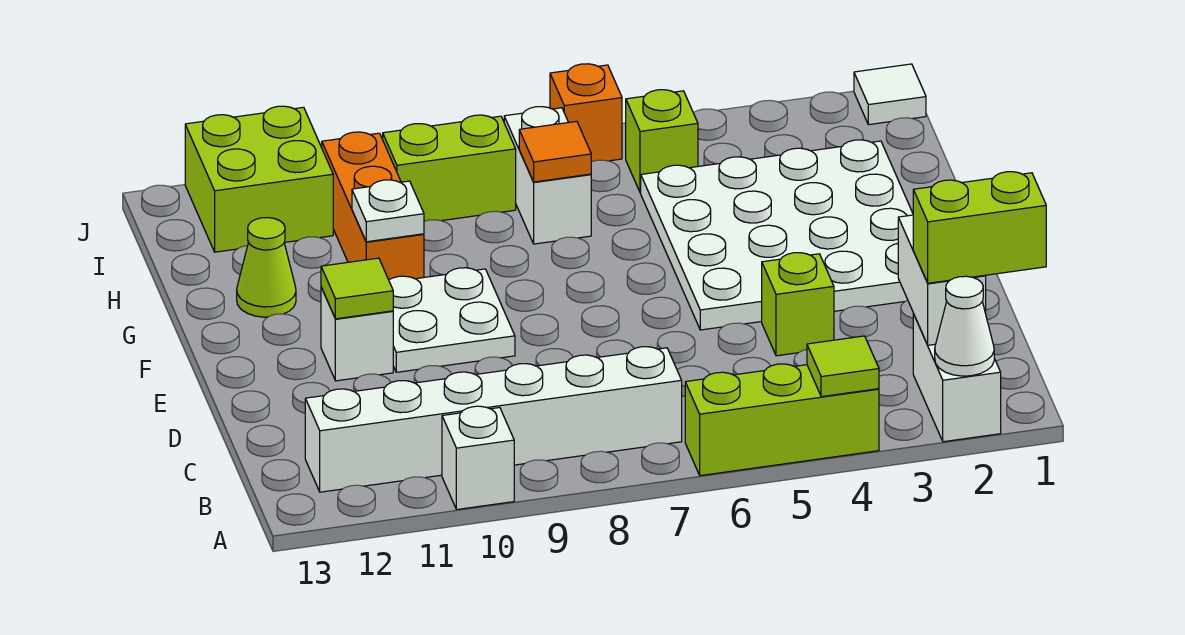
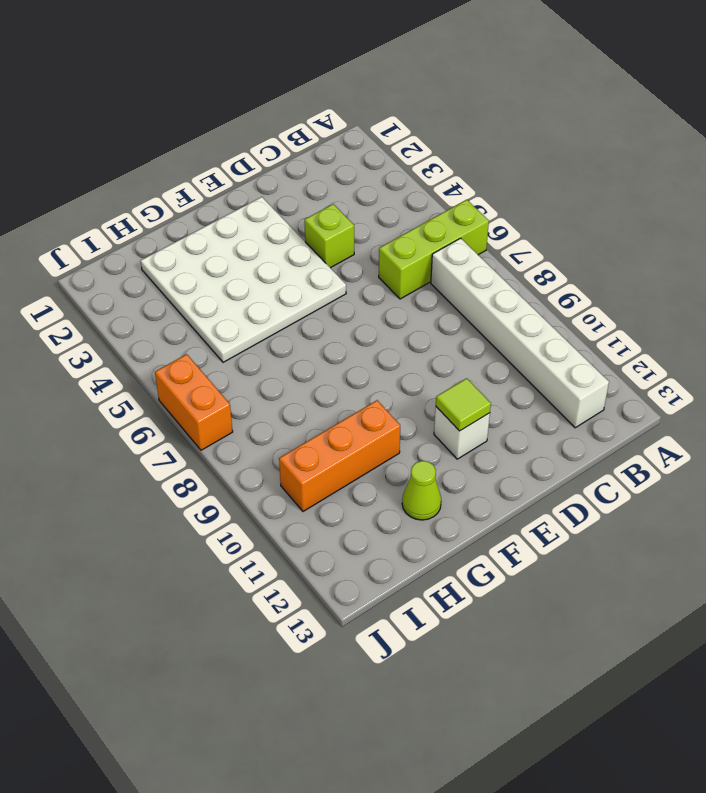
lime 1x3 brick [379,200,489,299] -> lime 1x3 brick turned to [685,364,879,476]
orange 1x2 brick [155,354,233,450] -> orange 1x1 brick [550,64,622,162]
none -> white 1x2 brick [913,314,1001,442]
none -> white 1x1 brick [442,406,514,509]
none -> white 2x2 plate [389,268,515,372]

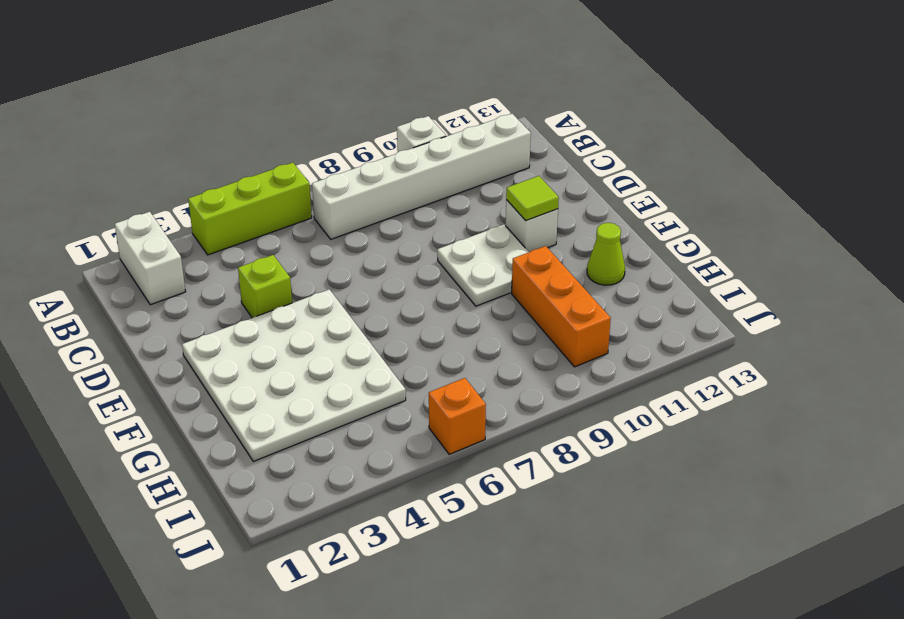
none -> white 1x2 brick [504,107,591,244]
none -> lime 1x1 brick [626,90,698,193]
none -> lime 1x2 brick [383,115,516,221]

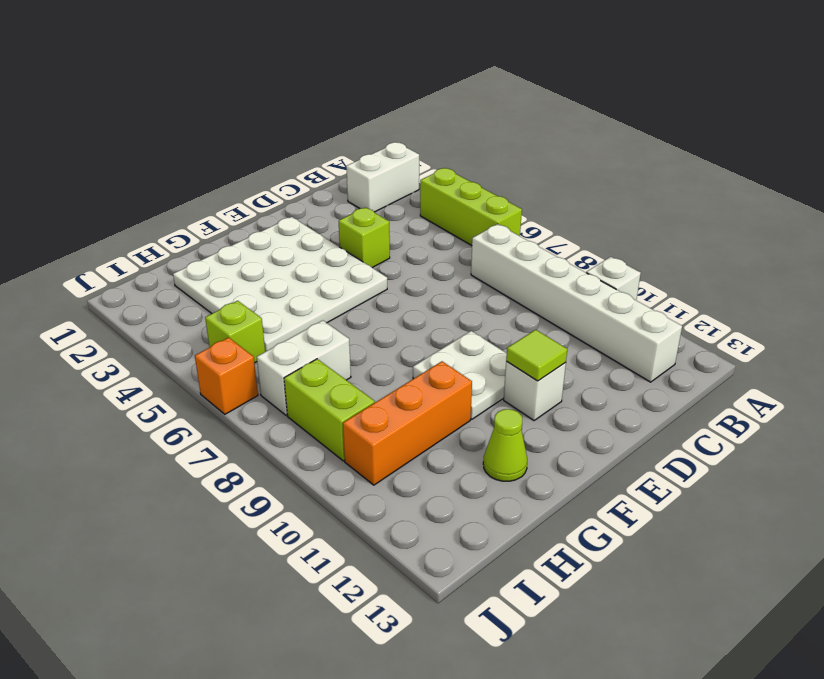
none -> lime 2x2 brick [185,106,333,252]
none -> white 1x1 tile [854,64,926,125]
none -> white 1x1 cone [935,276,994,376]

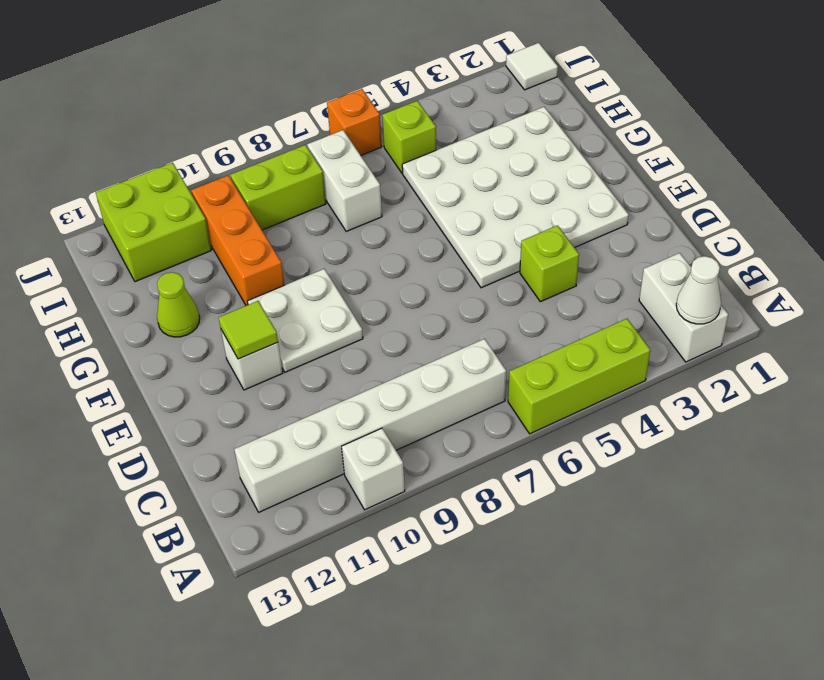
none -> lime 1x1 tile [807,336,879,397]
none -> white 1x2 brick [898,215,986,345]
none -> white 1x1 plate [352,180,424,242]

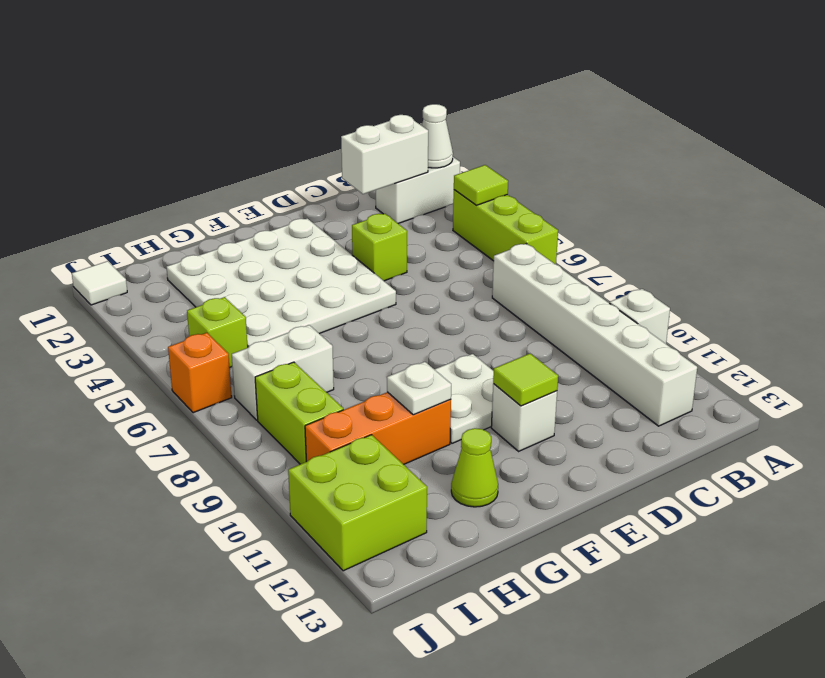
none -> orange 1x1 tile [519,121,591,182]
none -> lime 1x2 brick [913,172,1046,283]

